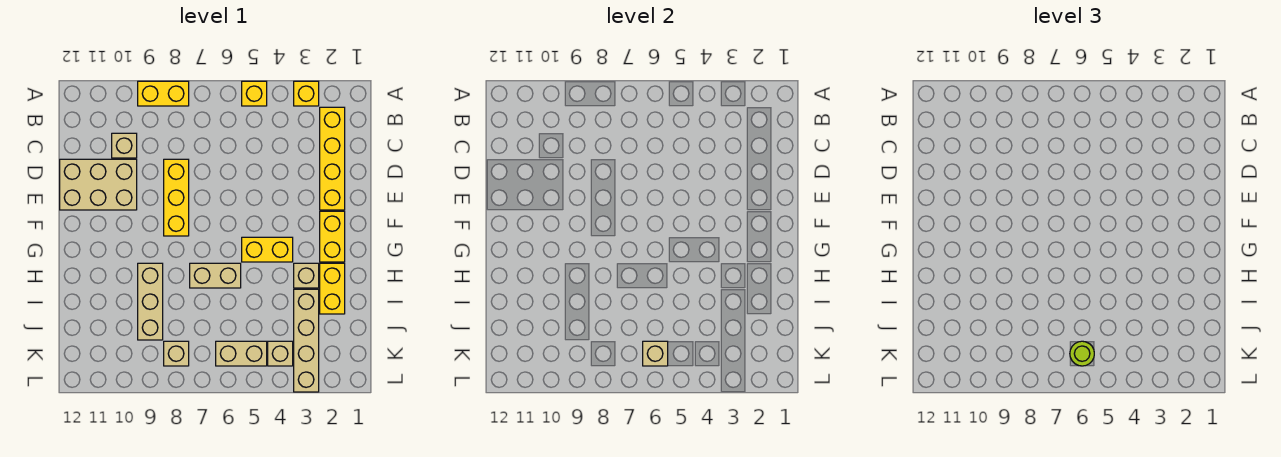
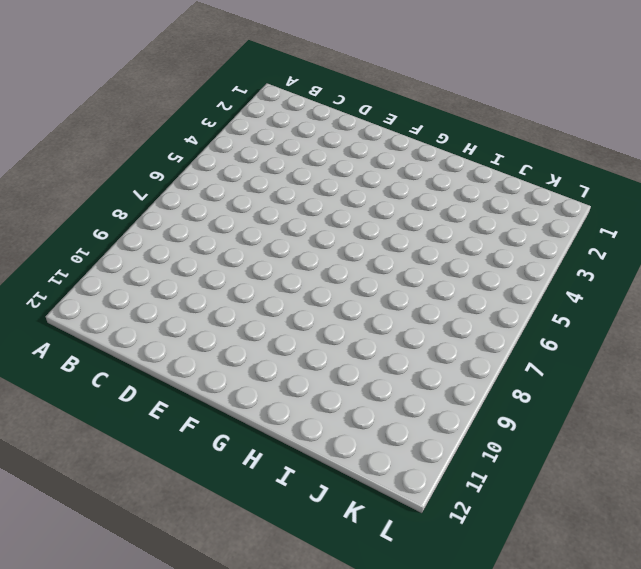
none -> yellow 1x1 brick [294,81,319,106]
none -> yellow 1x1 brick [242,81,267,106]
none -> yellow 1x2 brick [138,81,189,106]

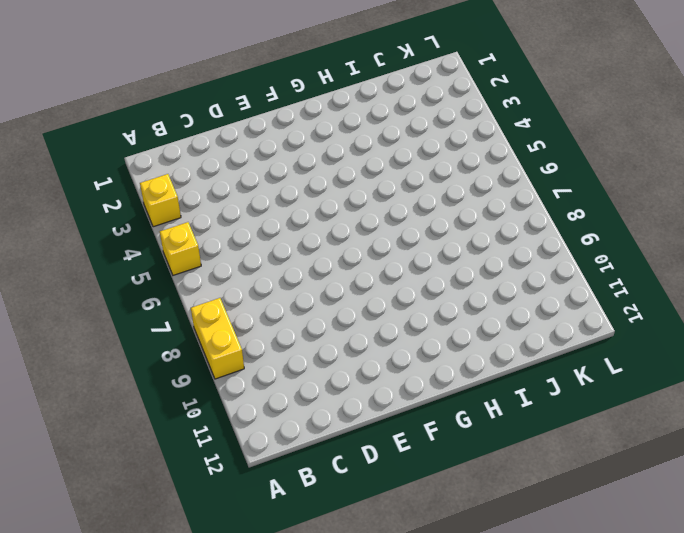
none -> yellow 1x4 brick [320,107,345,210]
none -> tan 1x1 brick [112,133,137,158]
none -> yellow 1x3 brick [164,159,189,236]

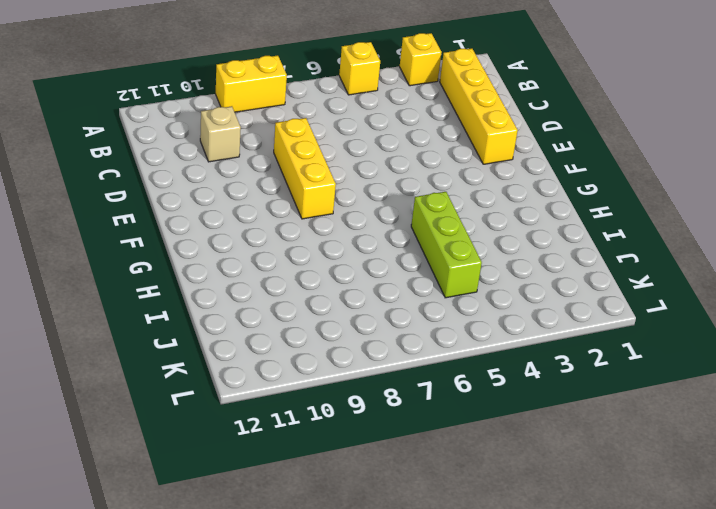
lime 1x3 brick [411,192,482,298] -> none
none -> tan 2x3 brick [60,159,137,210]
none -> yellow 1x2 brick [320,211,345,262]
none -> yellow 1x2 brick [242,237,293,262]

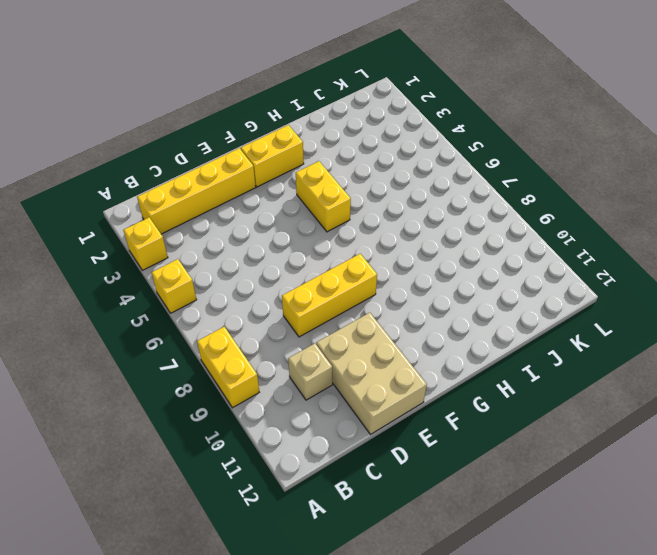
none -> yellow 1x2 brick [320,263,345,314]
none -> tan 1x1 brick [294,263,319,288]
none -> tan 1x2 brick [190,263,241,288]

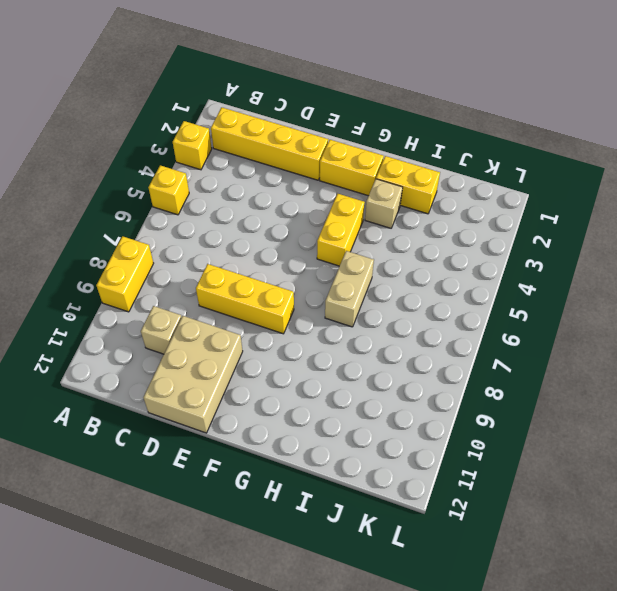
none -> tan 1x3 brick [138,263,163,340]
none -> tan 1x4 brick [294,289,319,392]
none -> tan 1x1 brick [268,341,293,366]

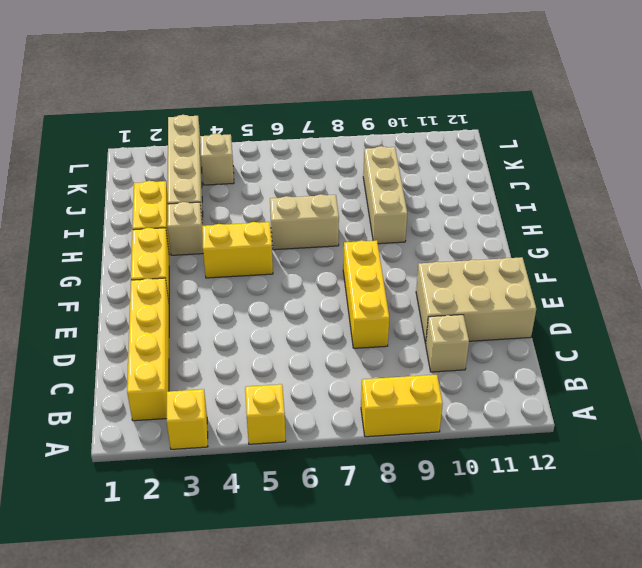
none -> tan 1x2 brick [216,341,267,366]
none -> tan 1x1 brick [164,341,189,366]
none -> tan 1x1 brick [643,341,668,366]

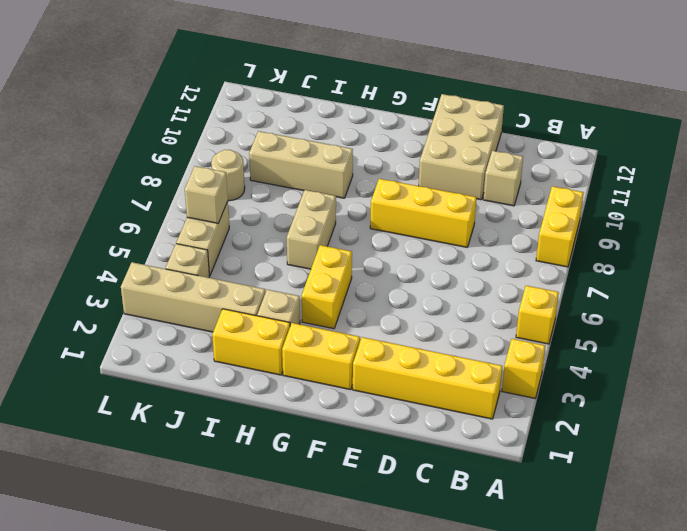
tan 1x1 round brick [211,150,245,201] -> tan 1x1 brick [164,341,189,366]
none -> lime 1x1 round brick [1070,341,1094,366]

